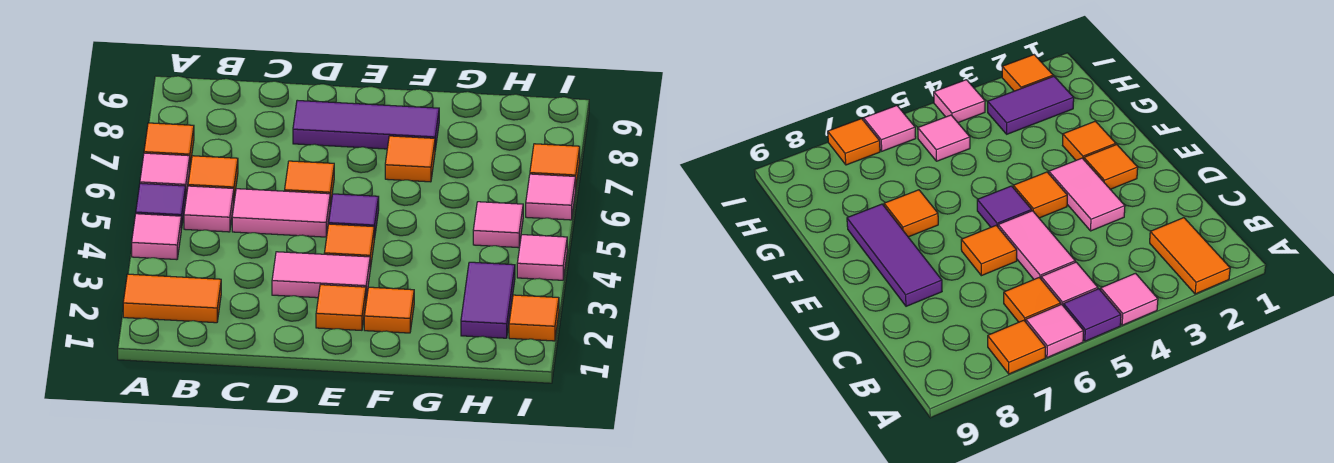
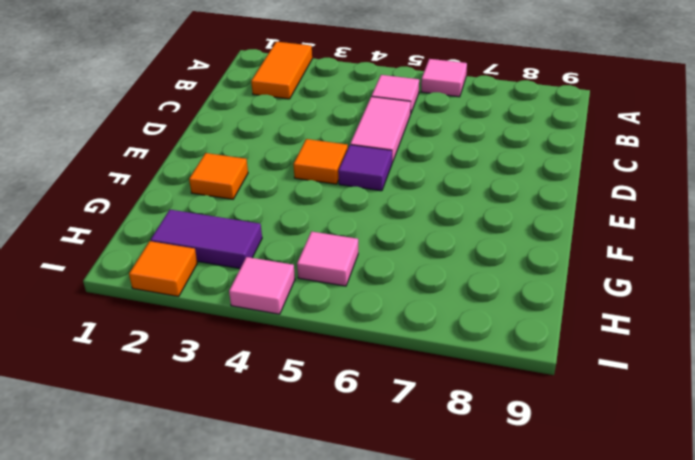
none -> pink 1x1 tile [132,214,181,260]
none -> purple 1x1 tile [136,183,186,229]
none -> orange 1x1 tile [144,123,194,165]

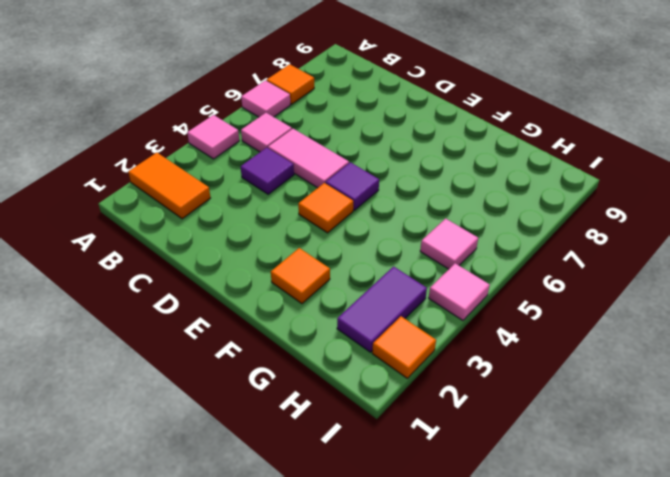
purple 1x1 tile [241,148,294,194] -> purple 1x1 tile moved to [136,183,186,229]
none -> orange 1x1 tile [188,156,238,199]
none -> pink 1x2 tile [272,252,370,298]
none -> orange 1x1 tile [285,161,334,206]

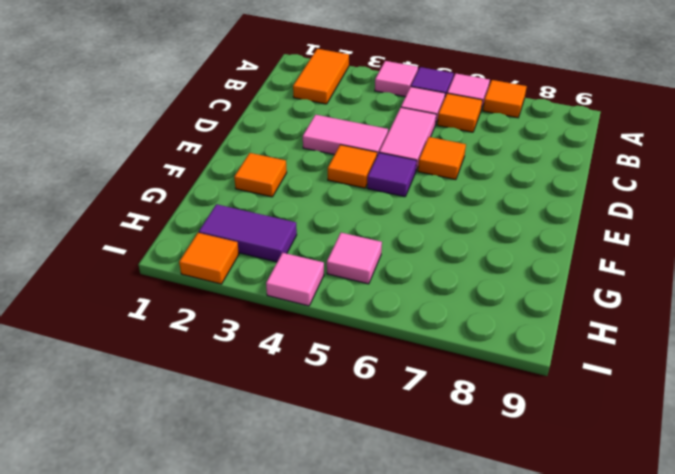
pink 1x2 tile [303,115,388,155] -> pink 1x2 tile turned to [272,252,370,298]
none -> purple 1x3 tile [293,100,439,150]
none -> orange 1x1 tile [316,285,366,330]
none -> orange 1x1 tile [385,136,435,182]

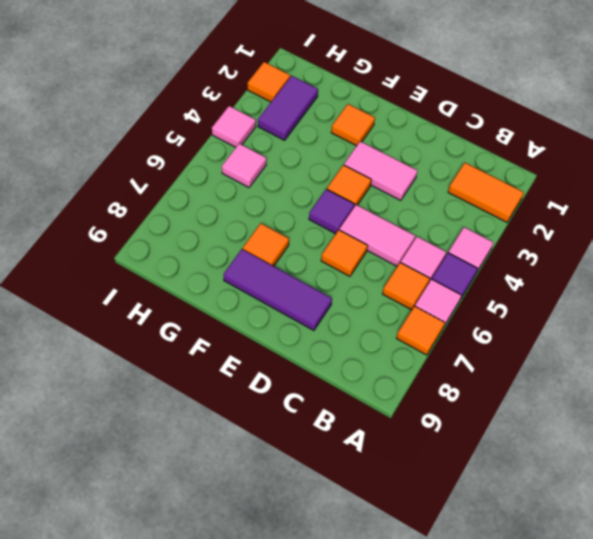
none -> orange 1x1 tile [316,285,366,330]
none -> pink 1x1 tile [526,174,576,220]
none -> orange 1x1 tile [530,144,580,185]

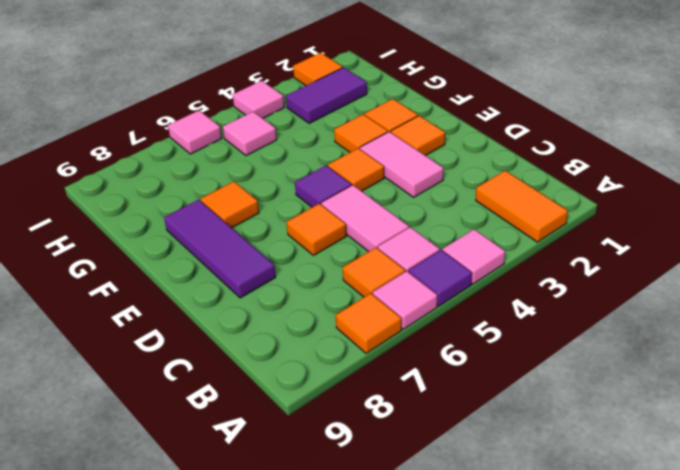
orange 1x1 tile [334,114,388,152] -> orange 1x1 tile moved to [530,144,580,185]

